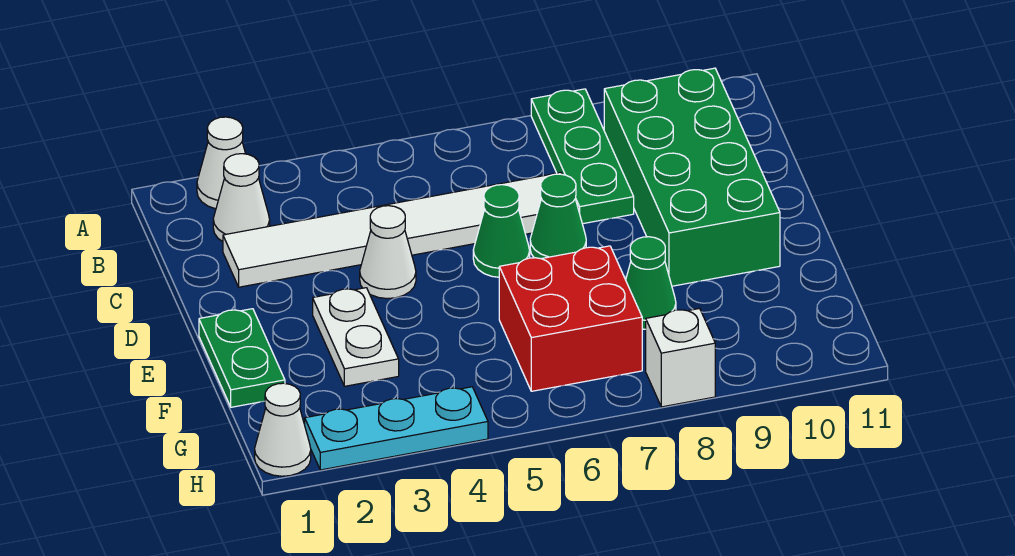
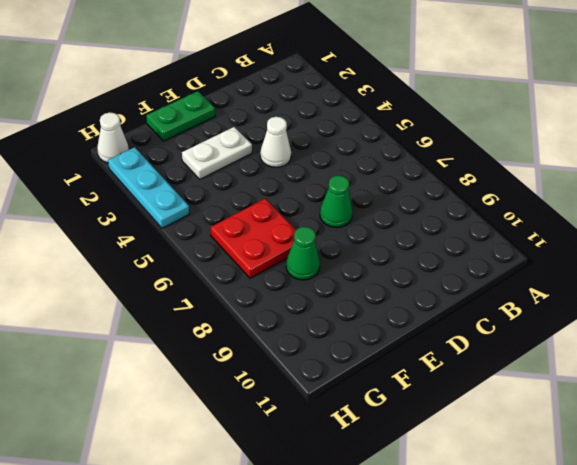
red 2x2 plate [211,199,296,278] -> red 2x2 brick [499,246,642,391]
none -> white 1x1 cone [197,117,246,209]
none -> green 1x3 plate [531,89,634,224]
none -> white 1x1 cone [213,154,270,242]

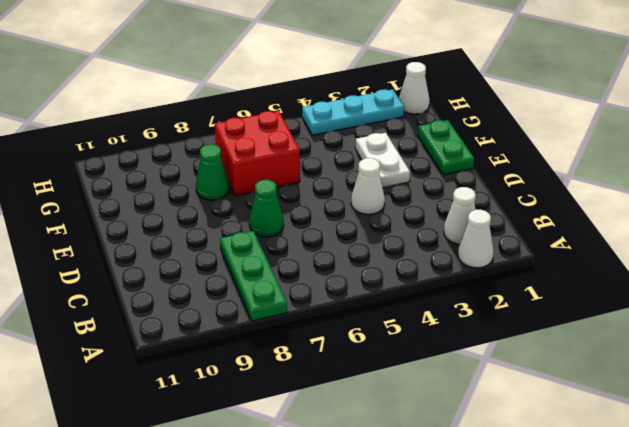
none -> green 2x4 brick [604,68,780,286]
none -> white 1x6 tile [223,173,562,287]
none -> green 1x1 cone [473,185,530,277]

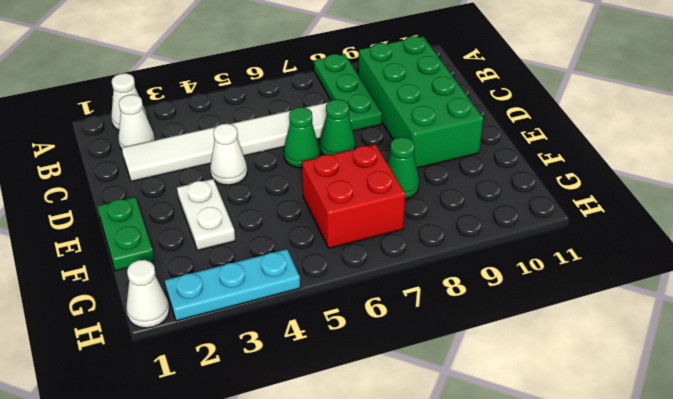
none -> white 1x1 brick [646,308,715,407]

